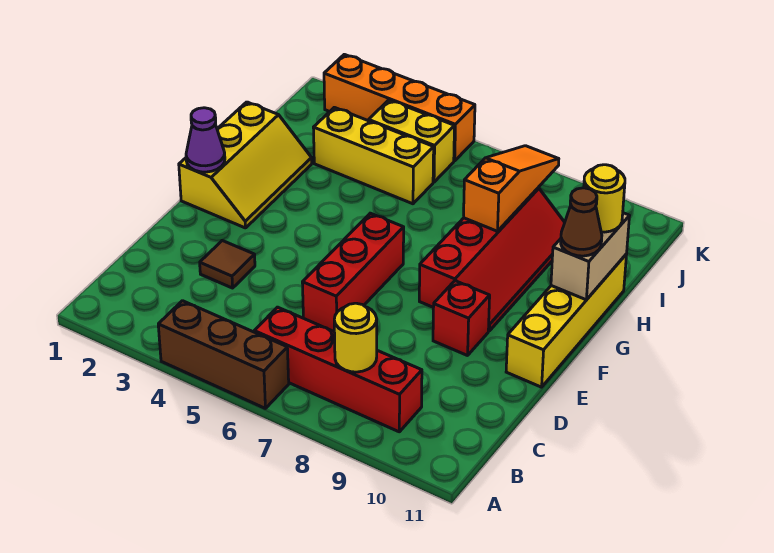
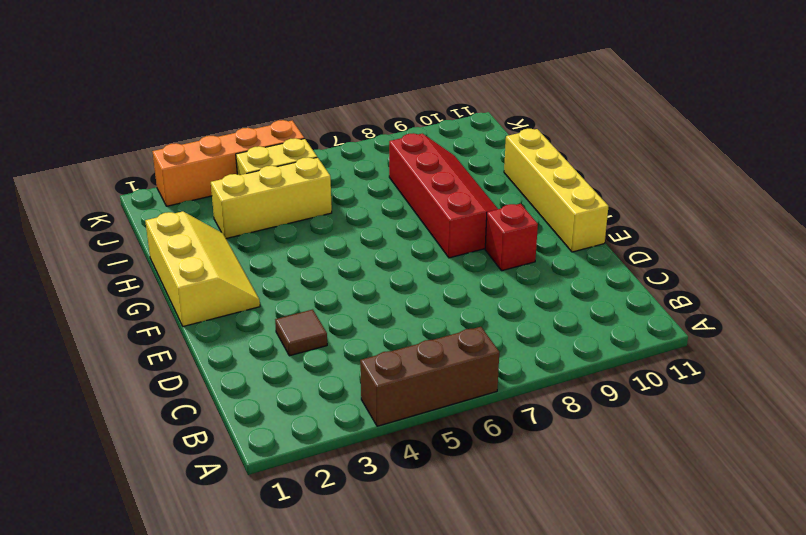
none -> red 1x4 brick [254,307,422,432]
none -> red 1x3 brick [302,213,404,331]
none -> yellow 1x1 round brick [334,303,377,372]

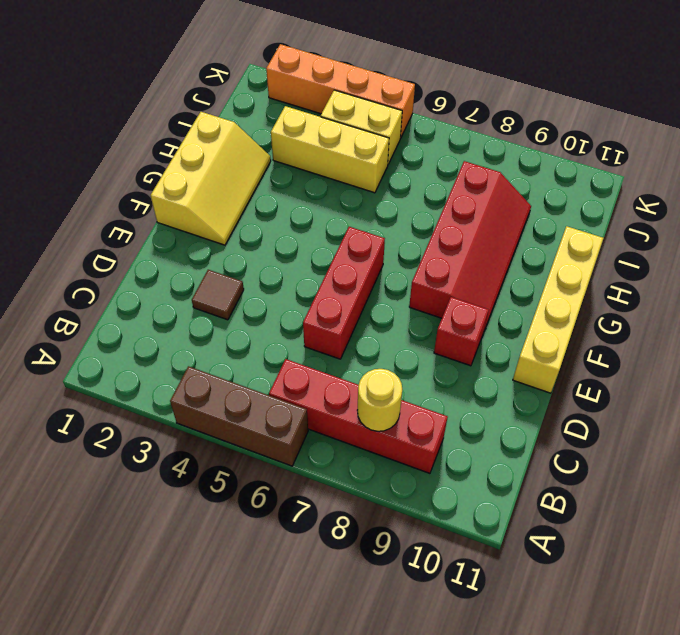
none -> purple 1x1 cone [186,108,225,172]
none -> tan 1x2 brick [551,213,629,300]
none -> orange 1x3 slope [463,146,559,231]

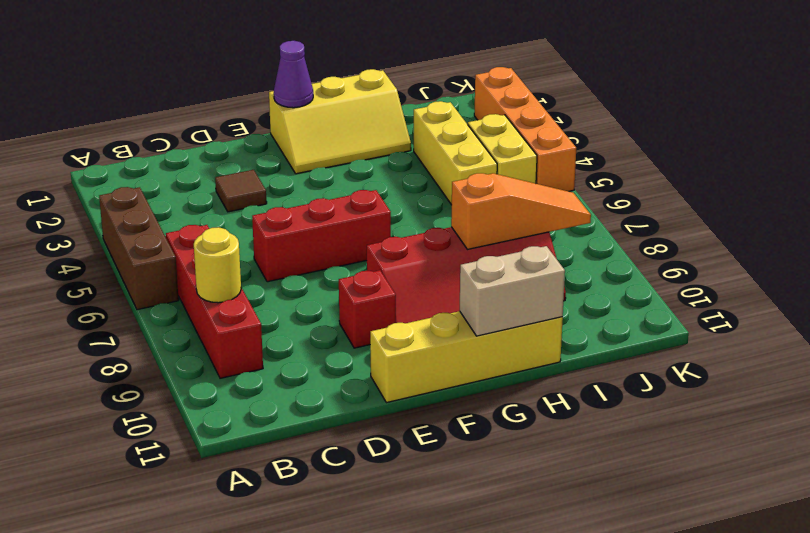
none -> brown 1x1 cone [561,188,602,256]
none -> yellow 1x1 round brick [584,165,625,232]

